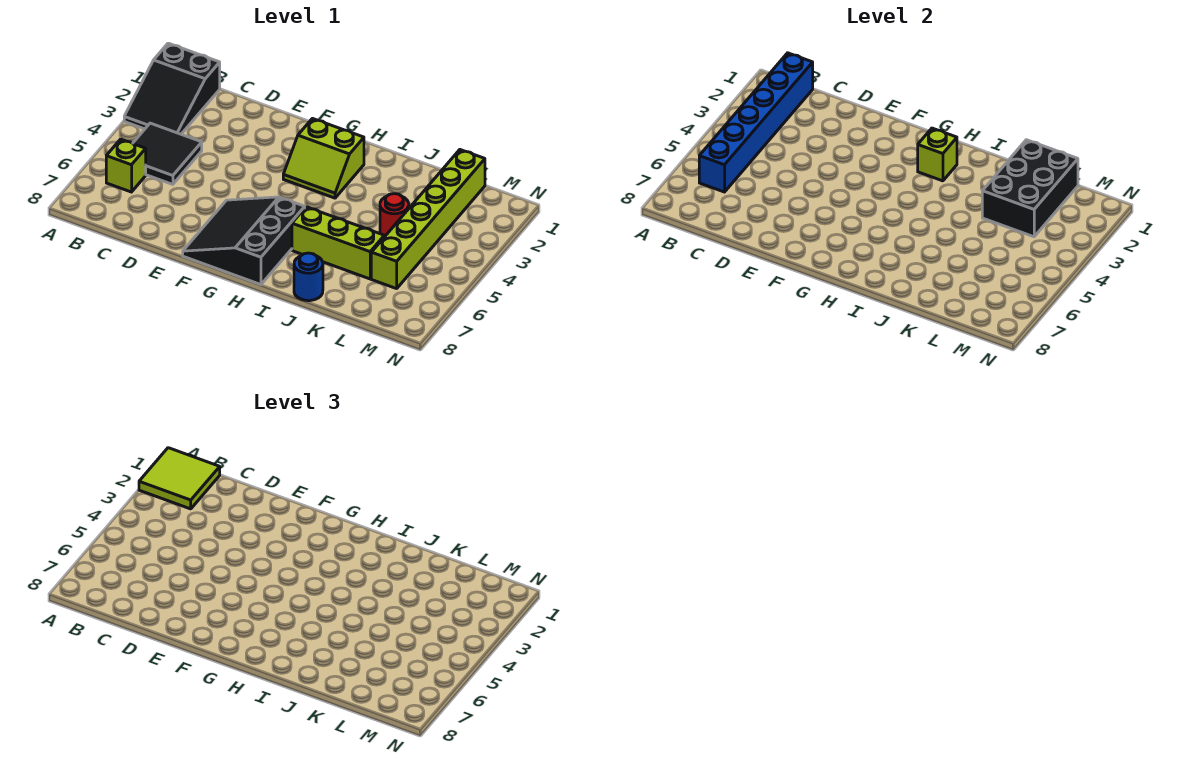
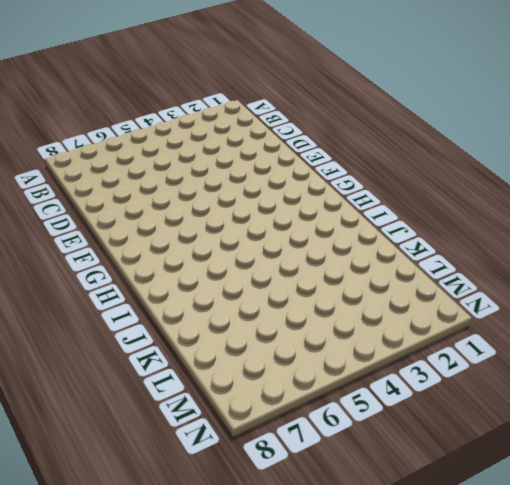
none -> black 2x3 slope [124,43,220,134]
none -> black 2x2 tile [133,123,202,184]
none -> lime 1x1 brick [106,139,146,192]

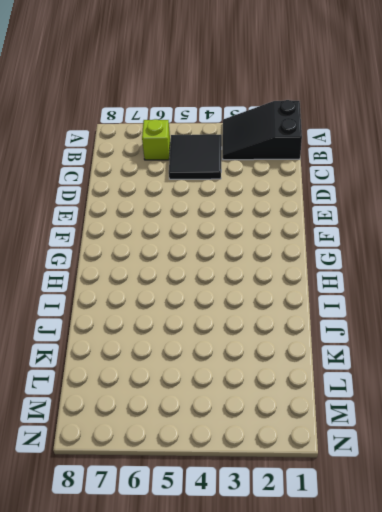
none -> black 3x3 slope [183,197,305,285]
none -> lime 2x2 slope [283,119,364,198]
none -> lime 1x3 brick [292,207,384,279]

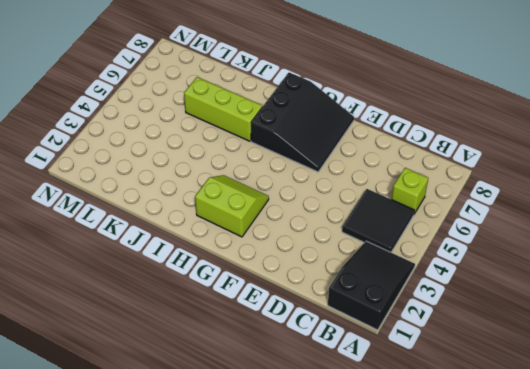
none -> blue 1x1 round brick [294,253,323,301]
none -> red 1x1 round brick [380,194,409,237]
none -> lime 1x6 brick [371,150,485,289]

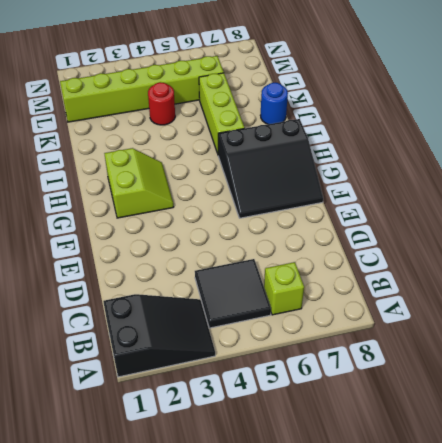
none -> blue 1x6 brick [699,53,813,192]
none -> lime 1x1 brick [918,128,957,181]
none -> black 2x3 brick [982,140,1078,237]

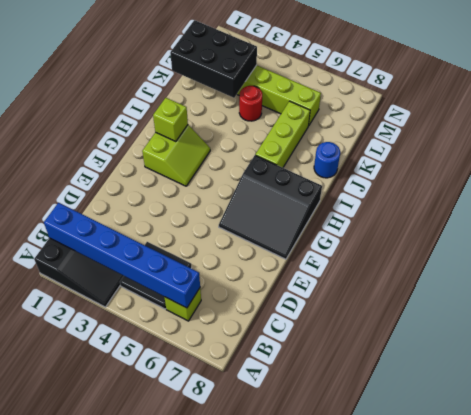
none -> lime 2x2 tile [139,448,220,509]

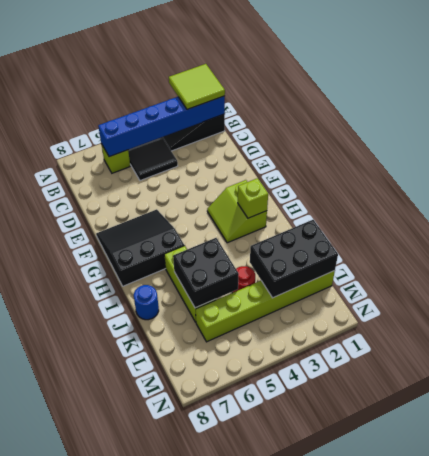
black 2x2 brick [173,238,239,308] -> none

